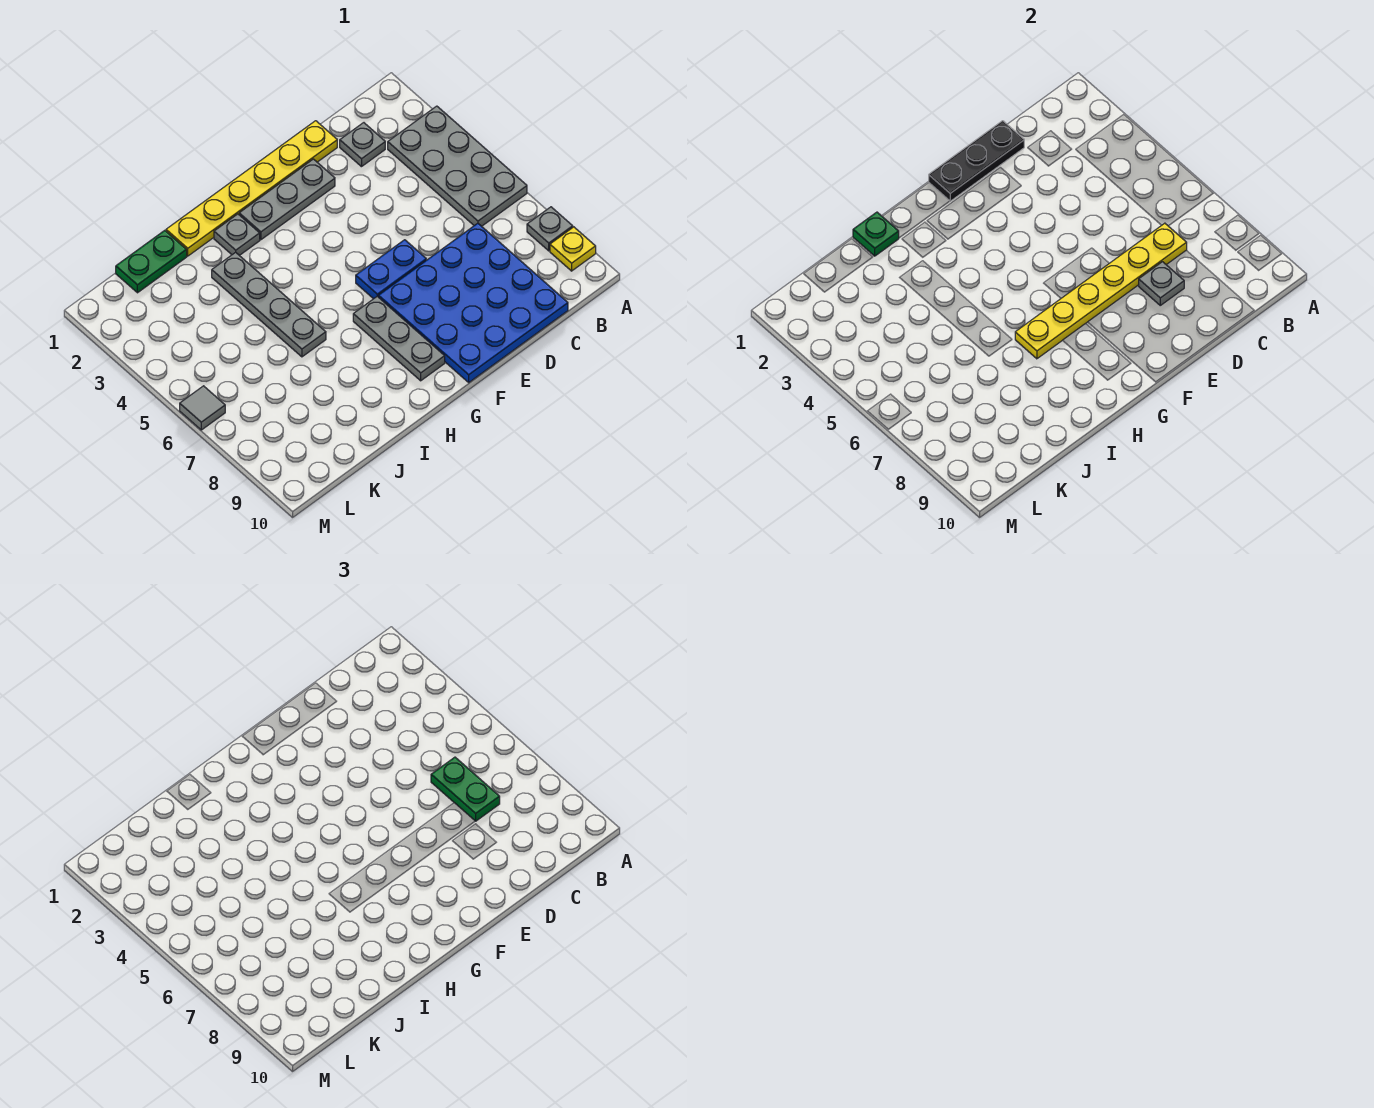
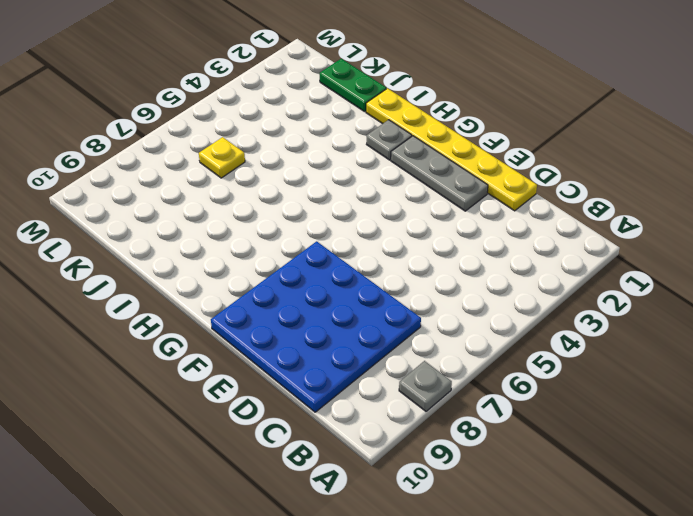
yellow 1x1 plate [199,137,245,178] -> yellow 1x1 plate moved to [550,227,596,271]
none -> grey 2x4 plate [388,106,527,226]
none -> grey 1x1 plate [340,123,385,167]
none -> blue 1x2 plate [356,240,426,299]

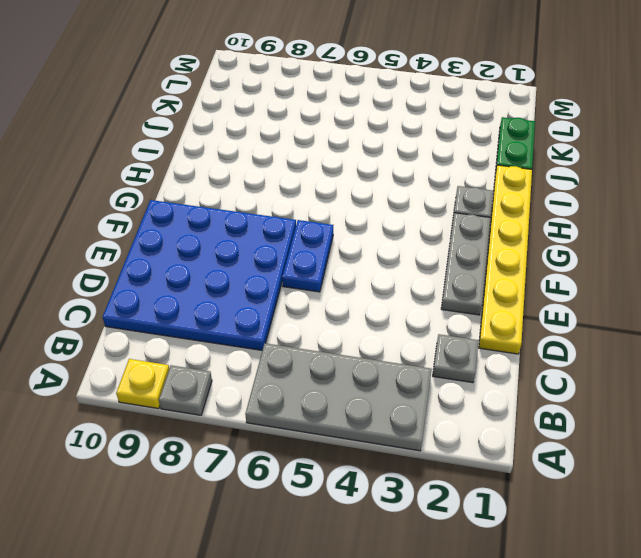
none -> grey 1x3 plate [353,296,445,381]
none -> grey 1x4 plate [212,252,326,357]
none -> grey 1x1 tile [180,386,225,430]

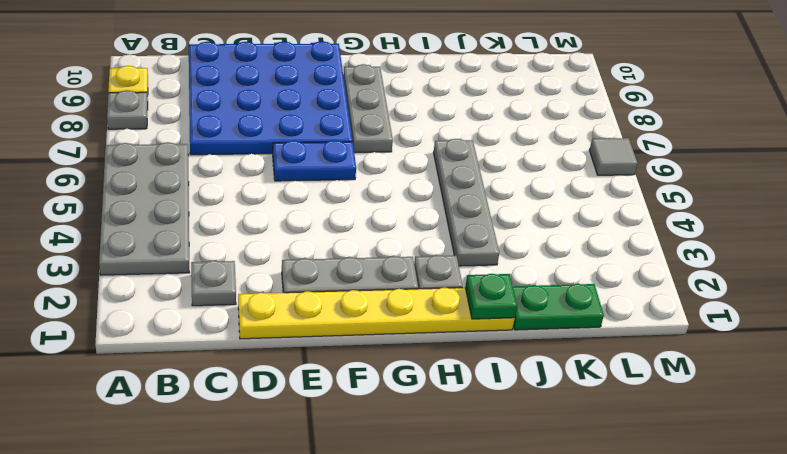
none -> yellow 1x6 plate [1015,223,1187,359]
none -> black 1x3 plate [929,121,1024,201]
none -> grey 1x1 plate [1139,262,1184,305]

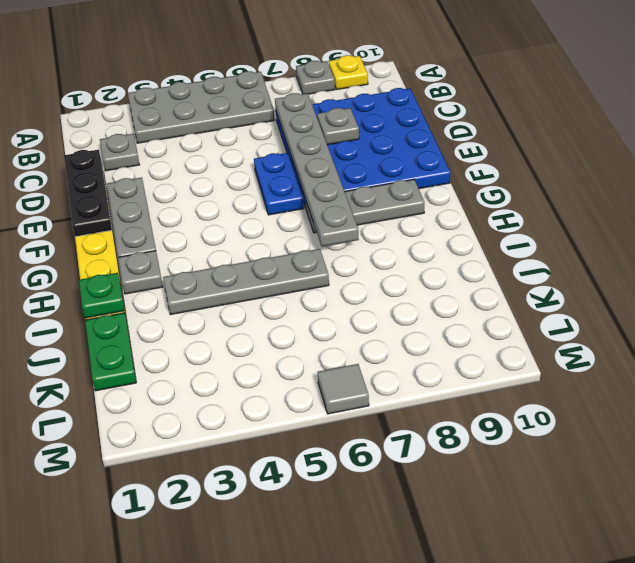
grey 1x6 plate [275,93,359,247] -> yellow 1x6 plate [1015,223,1187,359]
none -> green 1x2 plate [431,757,500,821]

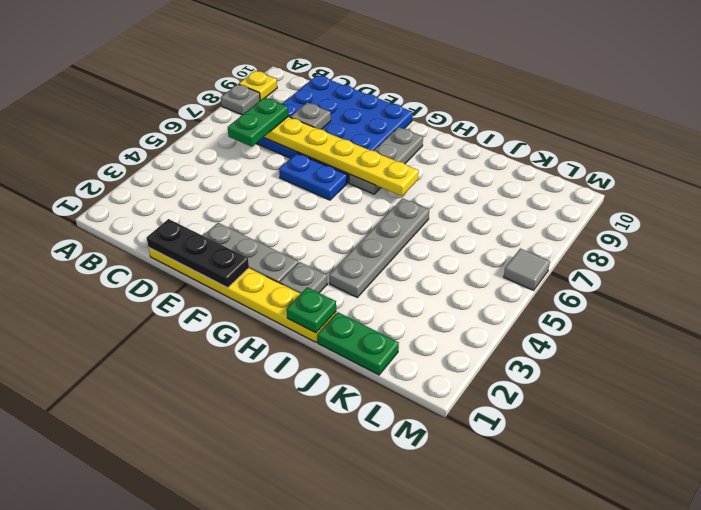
none -> grey 2x4 plate [388,106,527,226]
none -> grey 1x1 plate [340,123,385,167]

